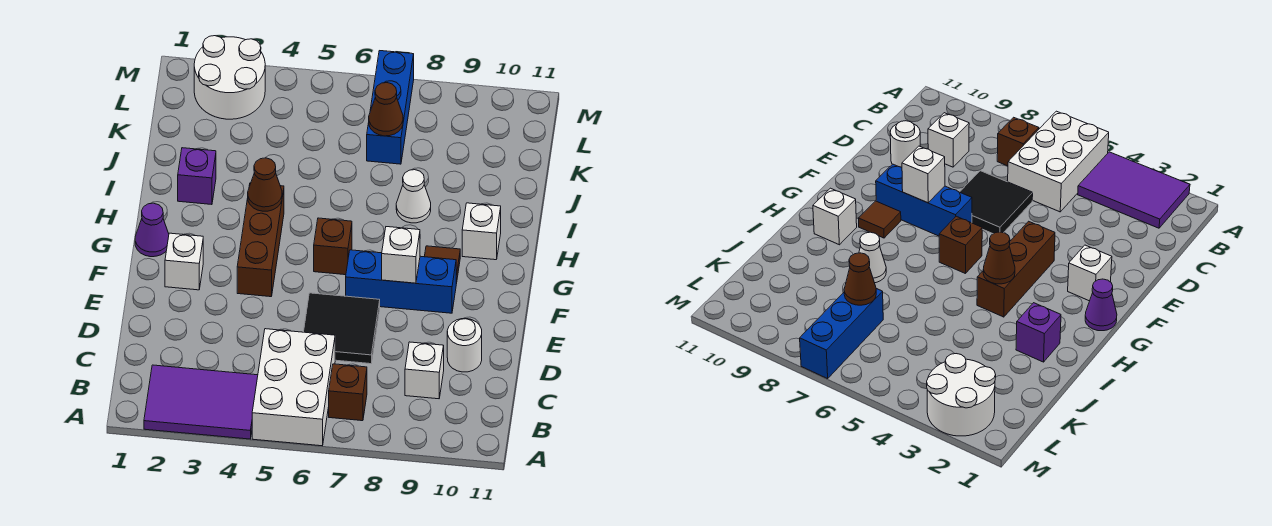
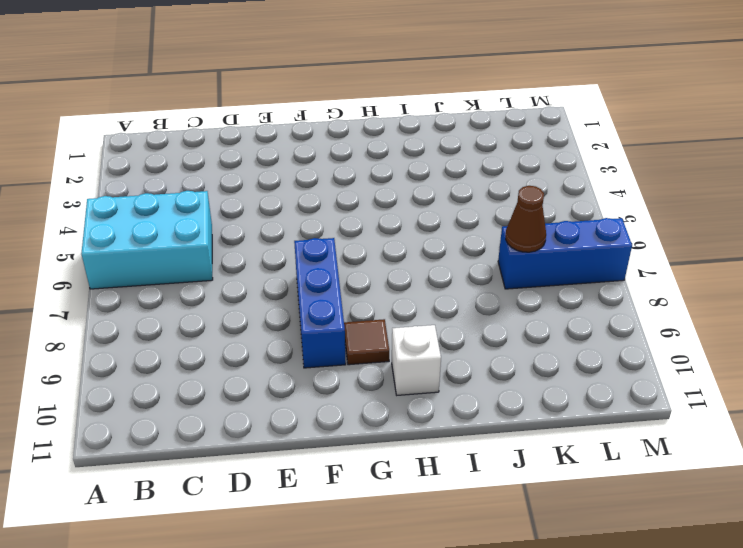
cyan 2x3 brick [81,191,213,289] -> white 2x3 brick [252,329,335,446]
none -> purple 2x3 tile [144,365,258,439]
none -> brown 1x1 brick [329,364,367,421]
none -> white 1x1 brick [405,342,444,399]

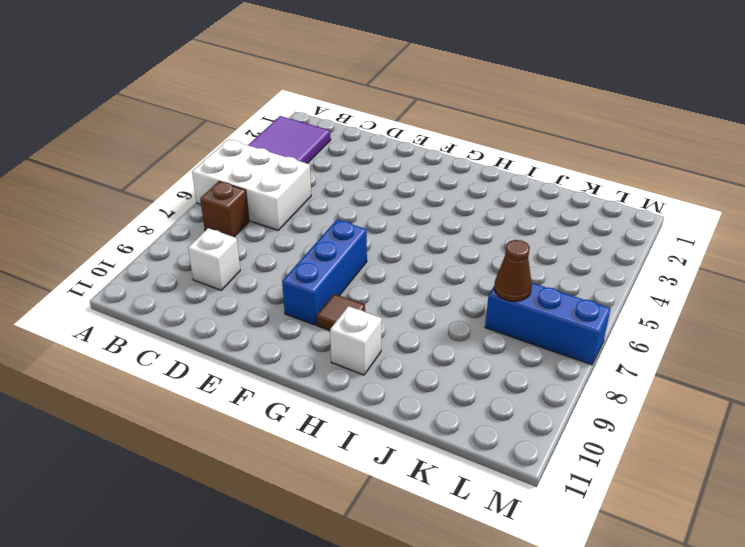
none -> black 2x2 tile [304,293,380,364]
none -> white 1x1 round brick [447,319,482,372]
none -> white 1x1 brick [165,233,203,290]

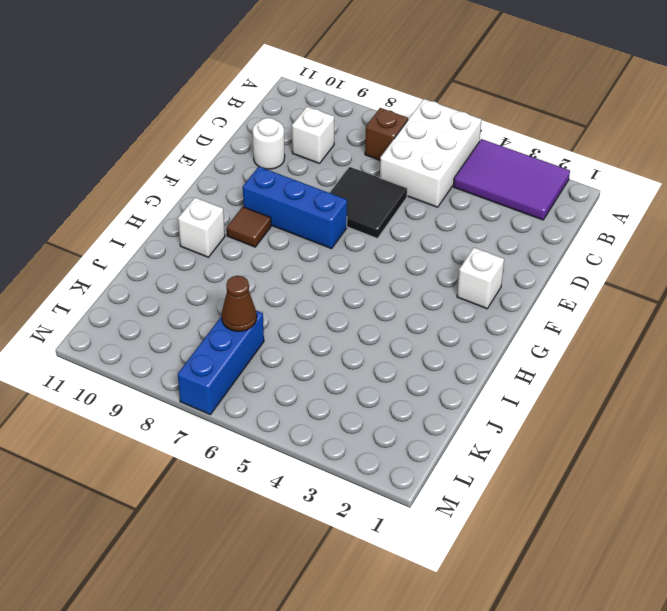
none -> brown 1x3 brick [237,183,284,297]
none -> purple 1x1 cone [135,203,169,257]
none -> brown 1x1 brick [314,218,352,275]

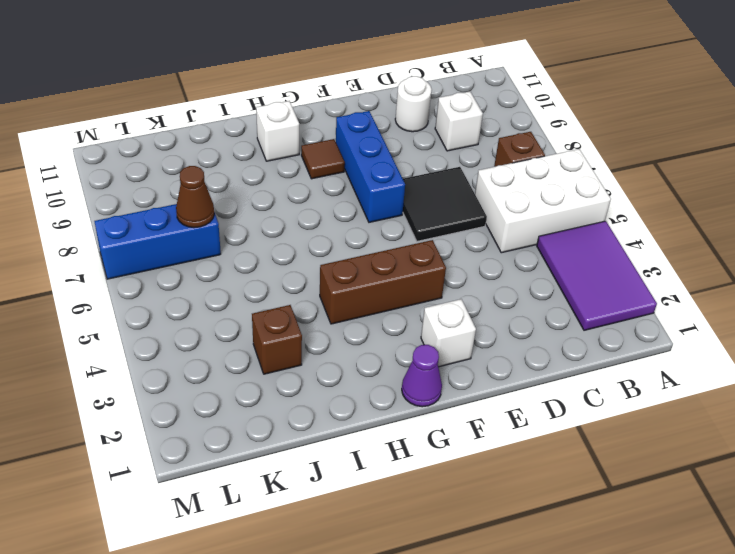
brown 1x1 brick [252,305,302,374] -> brown 1x1 brick moved to [314,218,352,275]
none -> purple 1x1 brick [178,148,216,205]
none -> white 1x1 cone [396,170,431,223]
none -> white 2x2 round brick [194,36,265,119]

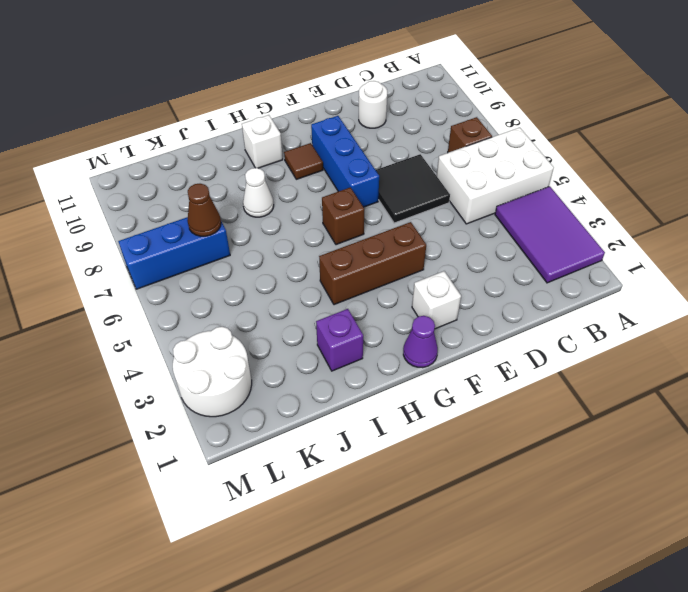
none -> white 1x1 brick [405,342,444,399]
none -> white 1x1 brick [382,227,420,283]
none -> brown 1x1 cone [248,158,282,211]

